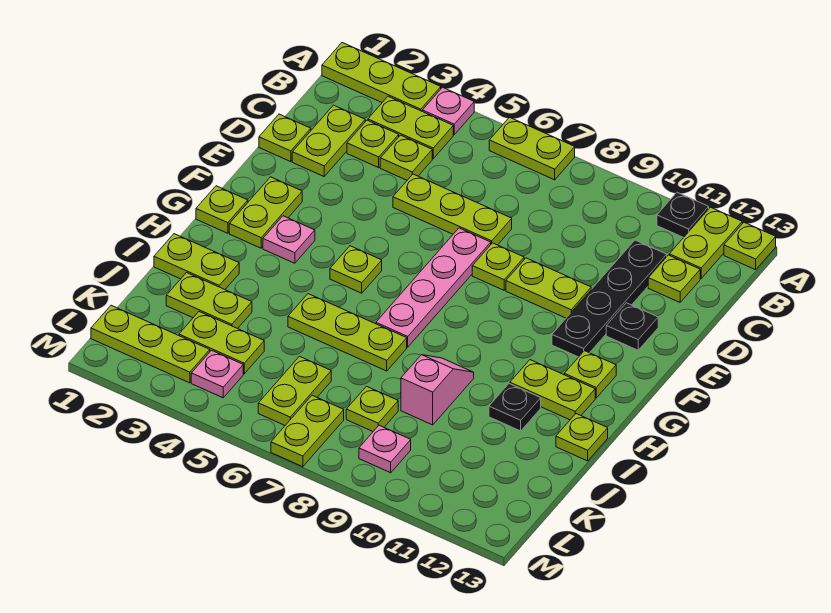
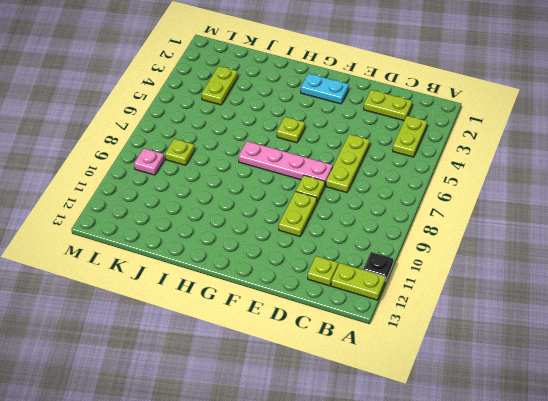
cyan 1x2 plate [301,74,349,104] -> lime 1x2 plate [229,177,302,248]
none -> lime 1x3 plate [322,43,441,111]
none -> pink 1x1 plate [422,87,474,135]
none -> lime 1x2 plate [489,117,575,180]
none -> lime 1x1 plate [724,222,776,270]

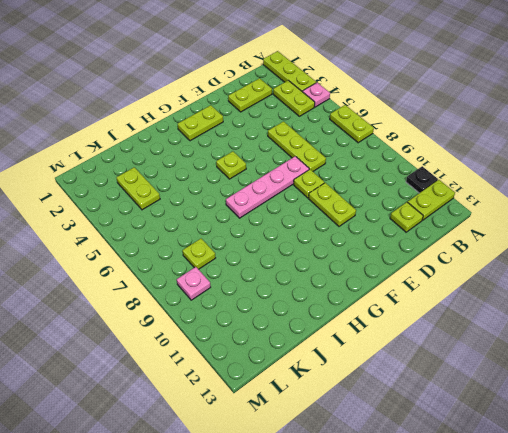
none -> lime 1x1 plate [724,222,776,270]
none -> lime 1x1 plate [347,120,399,168]
none -> lime 1x1 plate [380,135,432,180]
none -> black 1x4 plate [552,240,667,357]

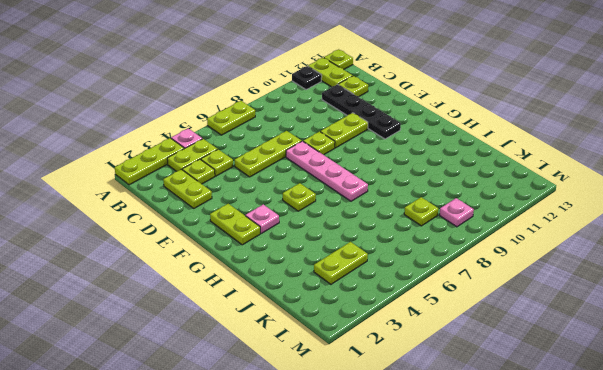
none -> lime 1x1 plate [259,114,311,162]
none -> black 1x1 plate [606,303,658,350]
none -> lime 1x1 plate [196,186,248,233]
none -> lime 1x1 plate [564,351,616,398]

